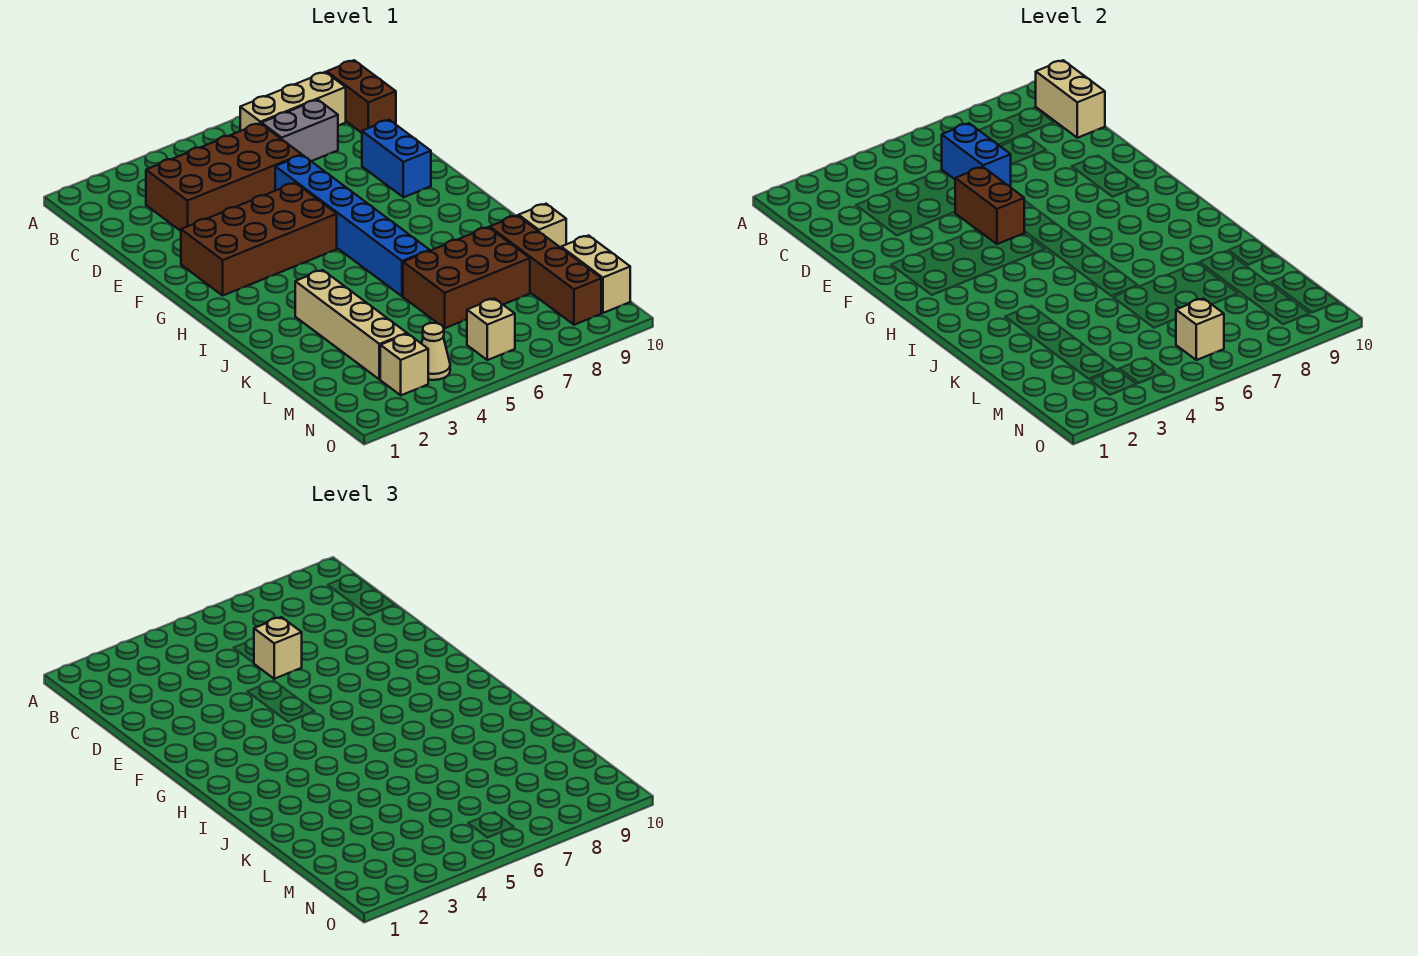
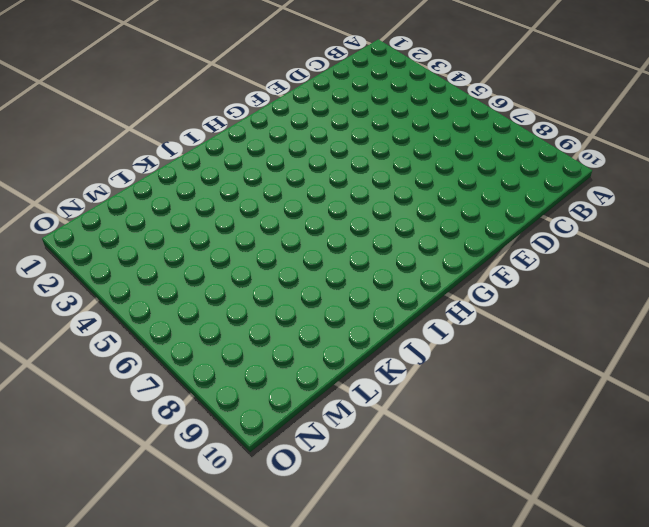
none -> tan 1x3 brick [240,72,346,131]
none -> brown 1x2 brick [327,60,396,133]
none -> brown 2x4 brick [146,123,302,231]

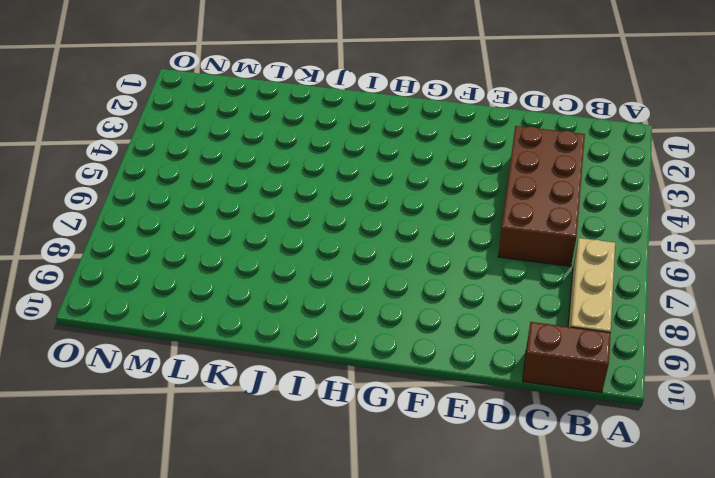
none -> grey 1x2 brick [261,100,338,161]
none -> blue 1x6 brick [275,155,430,296]
none -> blue 1x2 brick [362,120,431,197]

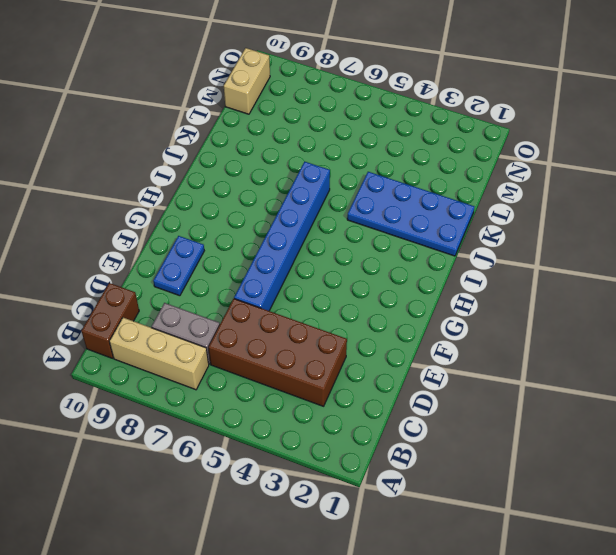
blue 1x2 plate [153,236,204,296] -> blue 1x2 brick [362,120,431,197]
blue 2x4 plate [347,172,474,256] -> tan 1x4 brick [295,270,407,379]
none -> brown 2x4 brick [181,183,337,295]
none -> brown 2x3 brick [403,227,530,328]
none -> brown 1x4 brick [490,215,601,325]

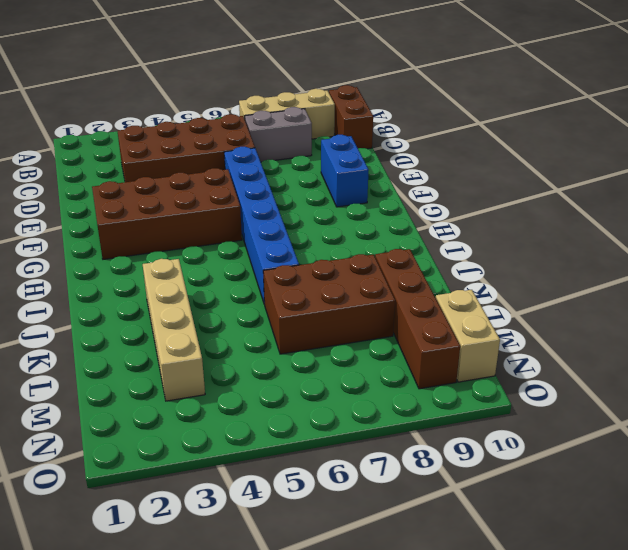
none -> tan 1x1 brick [519,204,566,248]
none -> tan 1x1 brick [380,334,428,395]
none -> tan 1x1 cone [421,323,450,380]

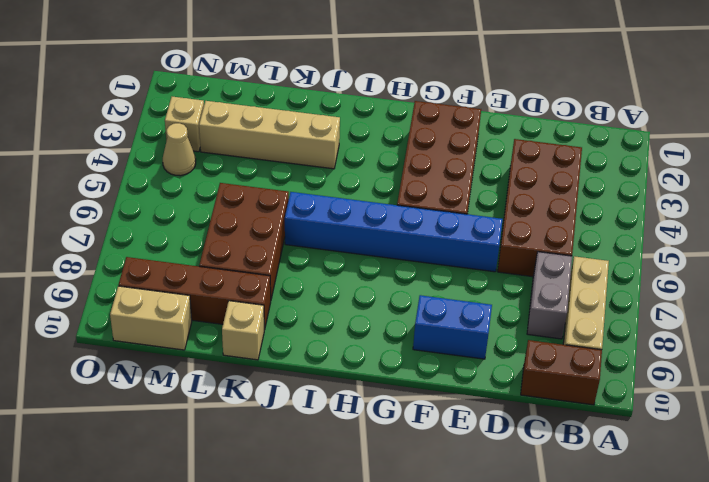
none -> tan 1x1 brick [467,299,515,360]
none -> tan 1x2 brick [1036,60,1105,138]
none -> blue 1x2 brick [942,123,1011,187]

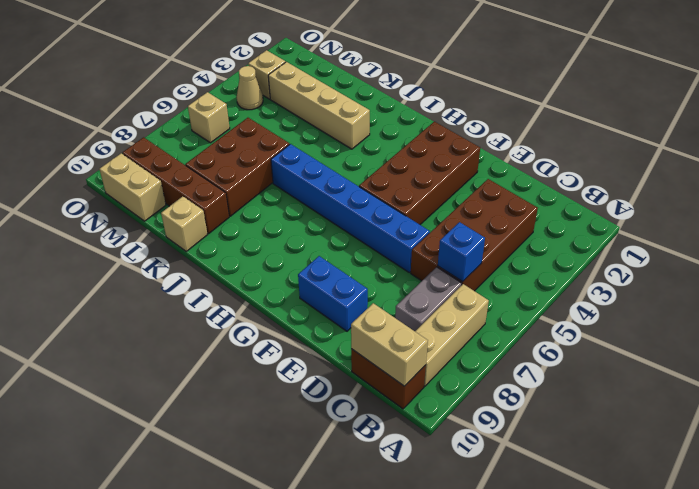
blue 1x1 brick [438,222,485,282] -> blue 1x2 brick [942,123,1011,187]
none -> brown 1x2 brick [955,167,1024,244]
none -> tan 1x1 brick [1176,299,1224,360]
none -> tan 1x1 brick [254,617,302,679]

